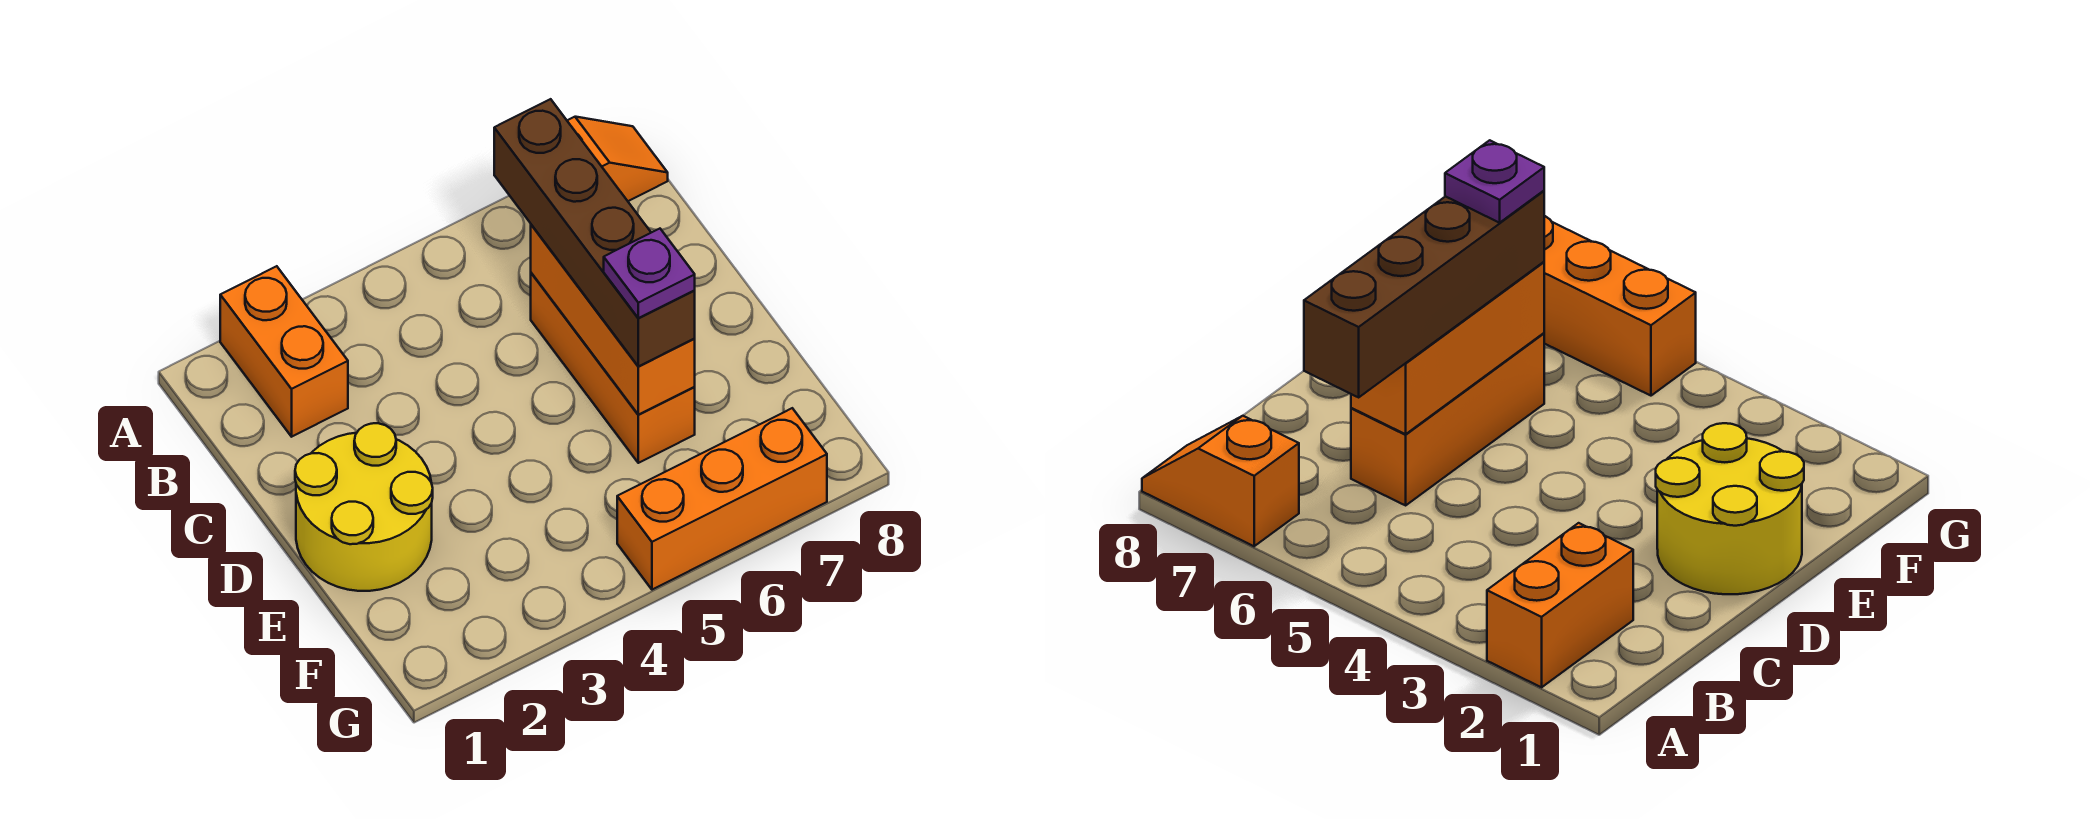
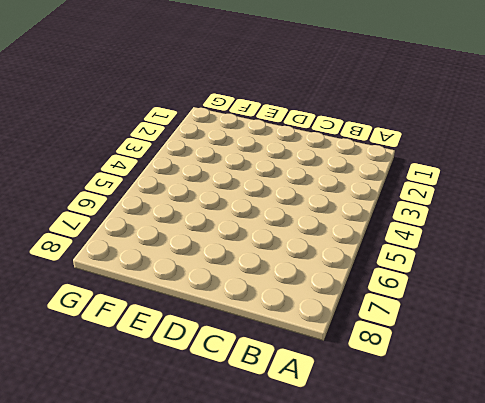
none -> orange 1x2 brick [220,266,348,437]
none -> orange 1x2 slope [567,117,668,201]

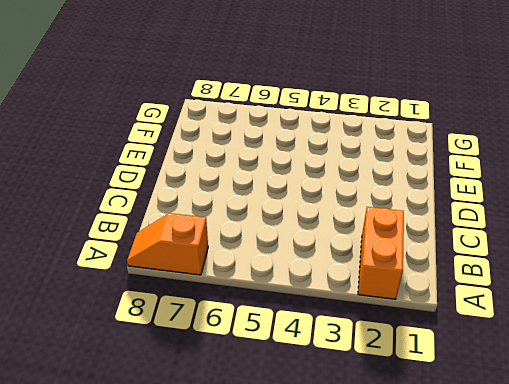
none -> orange 1x3 brick [531,273,695,463]
none -> yellow 2x2 round brick [295,423,433,591]

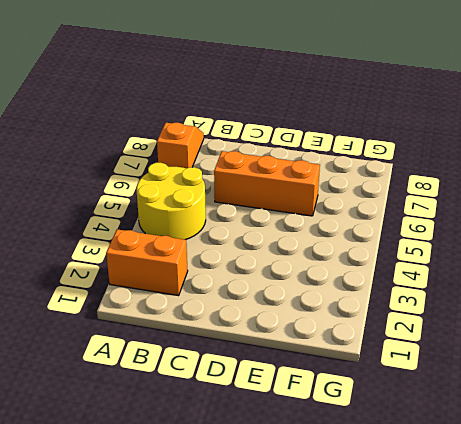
yellow 2x2 round brick [136,163,206,240] -> yellow 2x2 round brick moved to [295,423,433,591]
none -> orange 1x3 brick [617,408,827,590]
none -> orange 1x3 brick [531,225,695,415]

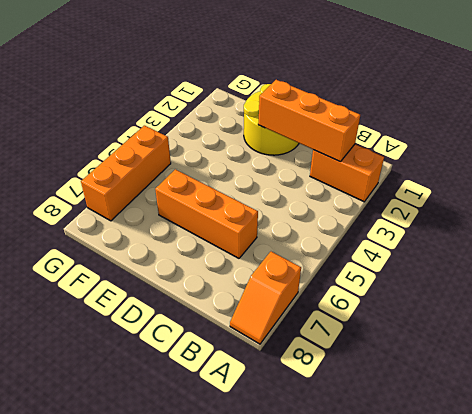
orange 1x3 brick [258,80,360,162] -> orange 1x3 brick moved to [531,225,695,415]
none -> brown 1x4 brick [494,99,695,366]
none -> purple 1x1 plate [604,229,695,318]

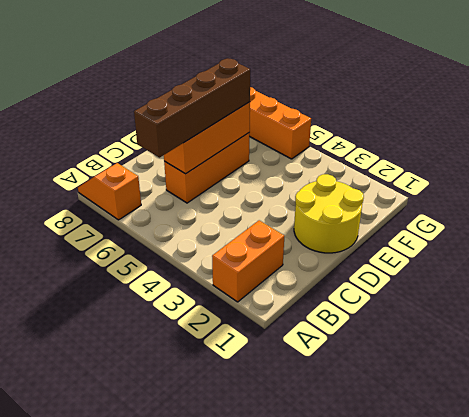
none -> purple 1x1 plate [604,229,695,318]

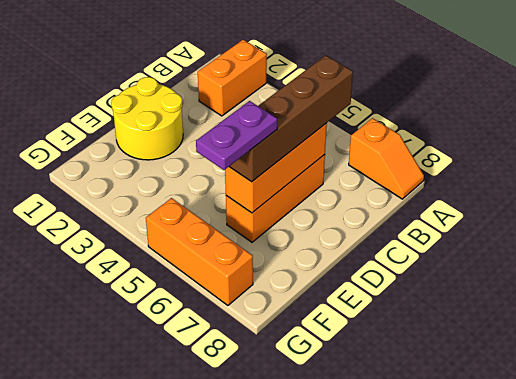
purple 1x2 plate [196,101,277,170] -> purple 1x1 plate [604,229,695,318]

